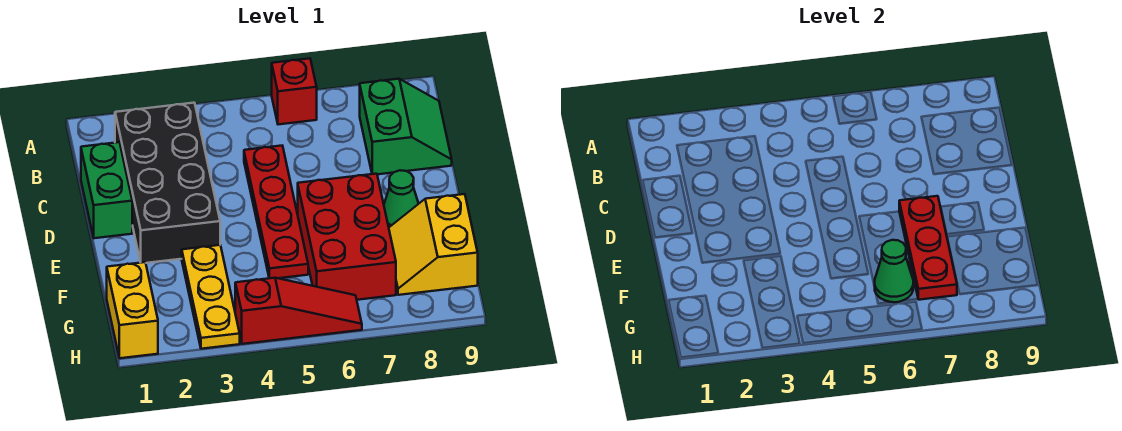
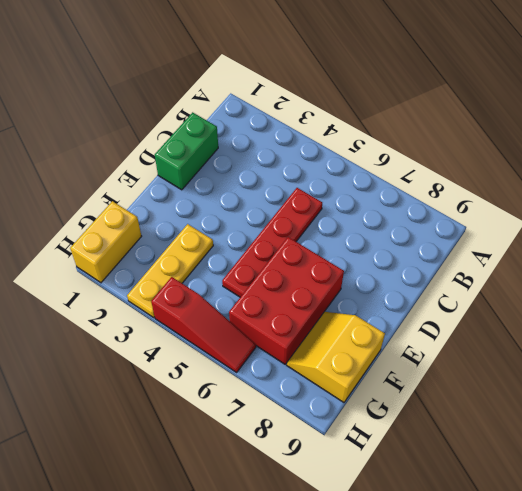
none -> red 1x1 brick [272,58,317,124]
none -> black 2x4 brick [115,103,220,263]
none -> green 2x2 slope [360,79,452,174]

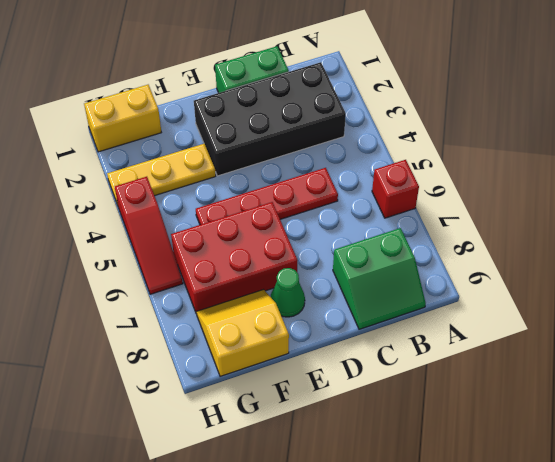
none -> red 1x3 plate [899,196,957,300]
none -> green 1x1 cone [874,240,913,302]

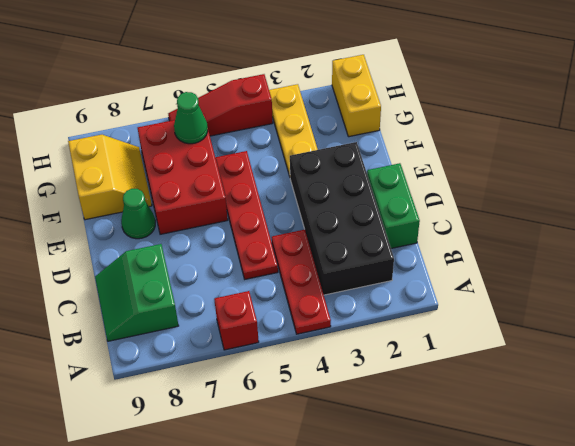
red 1x3 plate [272,230,331,334] -> red 1x3 plate moved to [899,196,957,300]

